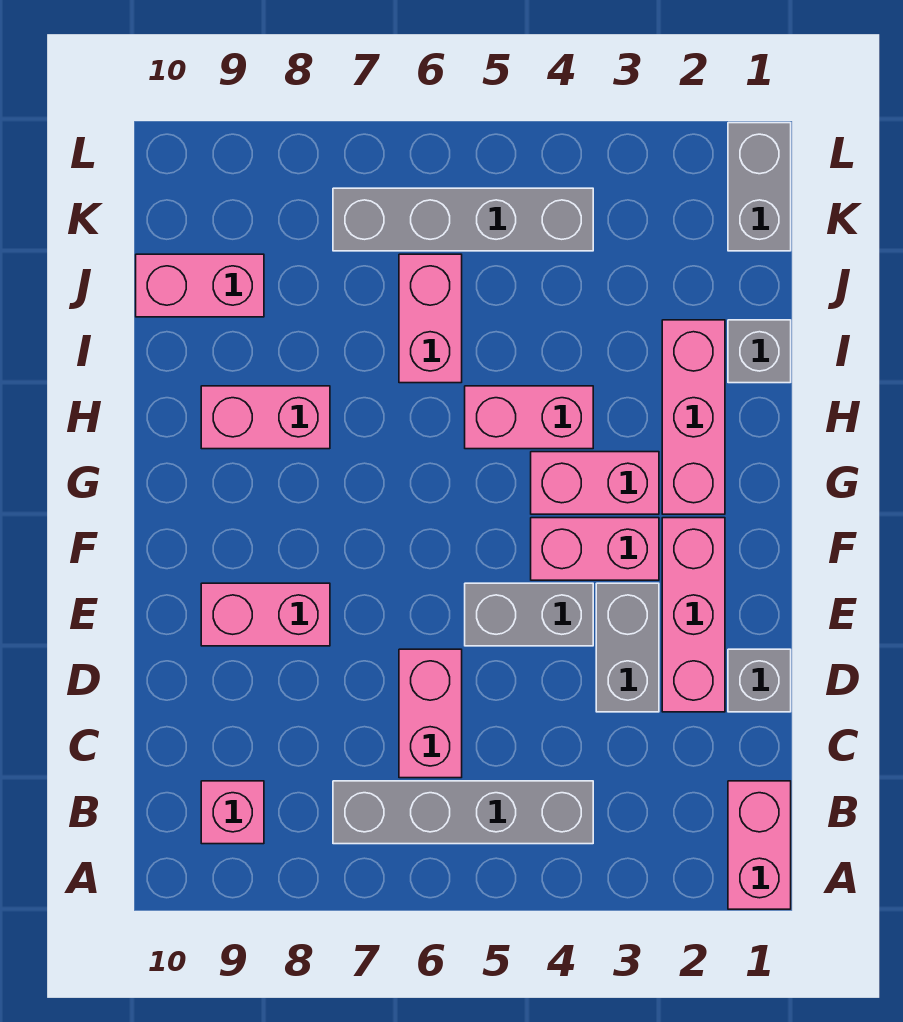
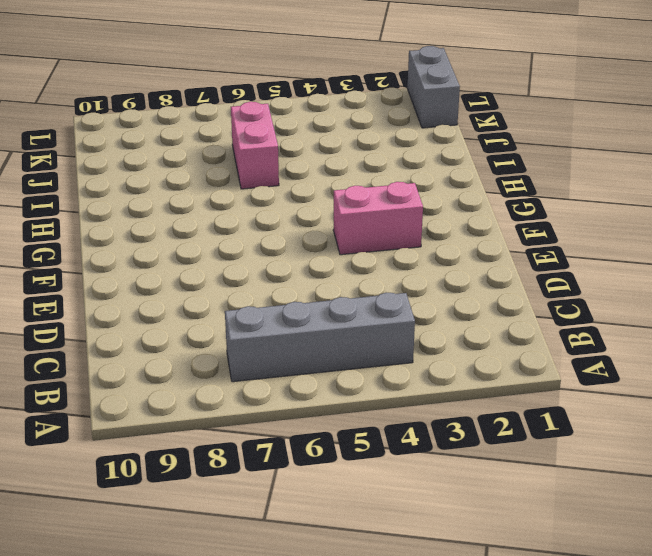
none -> pink 1x2 brick [728,781,791,909]
none -> pink 1x1 brick [201,781,264,844]
none -> pink 1x2 brick [399,649,462,778]

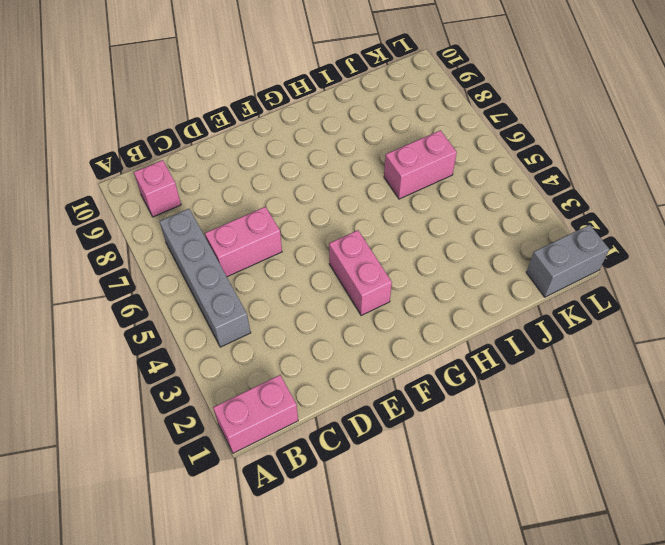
none -> grey 1x1 brick [728,649,791,712]
none -> pink 1x3 brick [662,518,725,712]
none -> grey 1x2 brick [596,583,659,712]

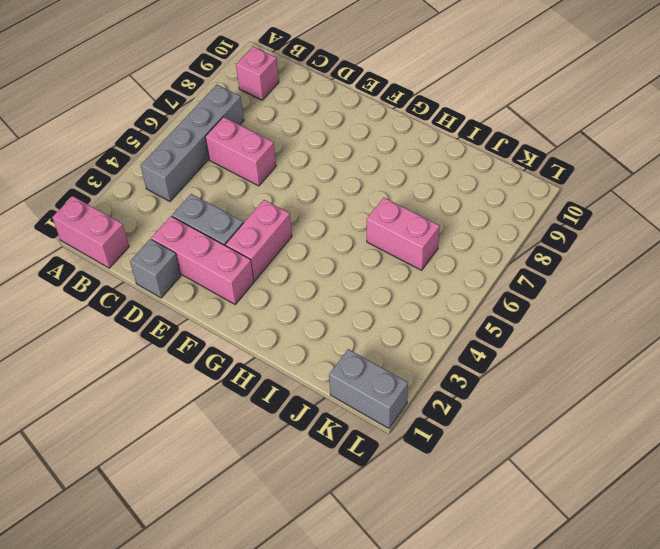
none -> grey 1x2 brick [465,583,593,646]
none -> pink 1x2 brick [201,583,330,646]
none -> pink 1x3 brick [662,320,725,514]

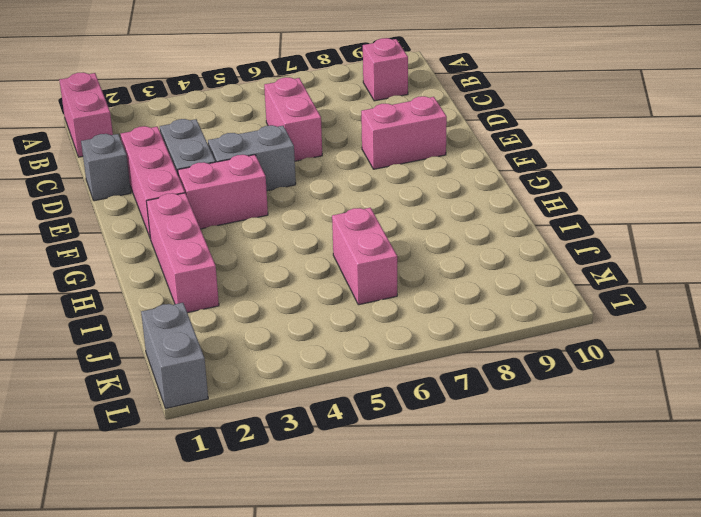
none -> grey 1x4 brick [333,781,593,844]
none -> pink 1x2 brick [531,452,659,514]
none -> pink 1x2 brick [465,386,593,449]

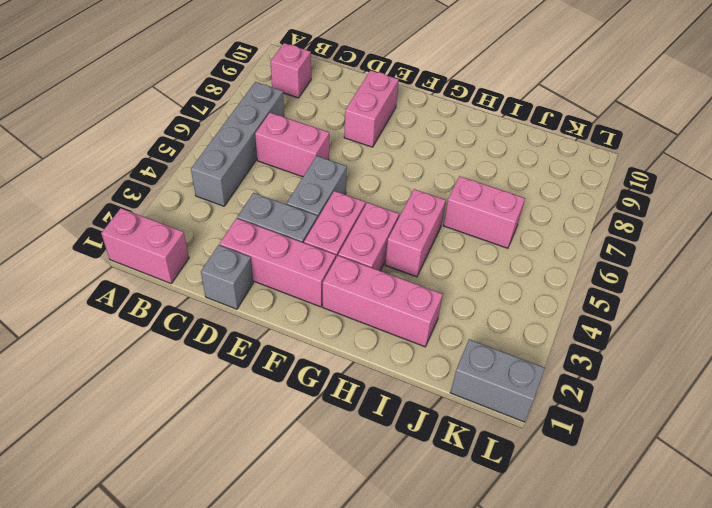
none -> pink 1x2 brick [201,386,330,449]
none -> grey 1x1 brick [728,320,791,383]
none -> pink 1x2 brick [136,254,264,317]

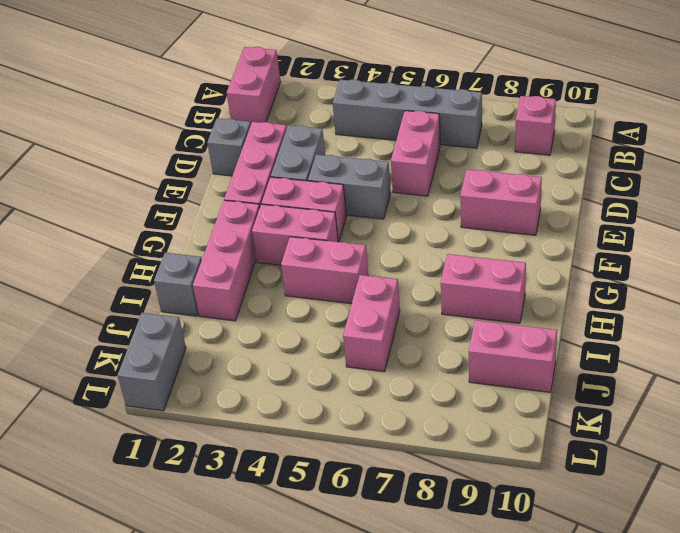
none -> grey 1x4 brick [333,188,593,251]

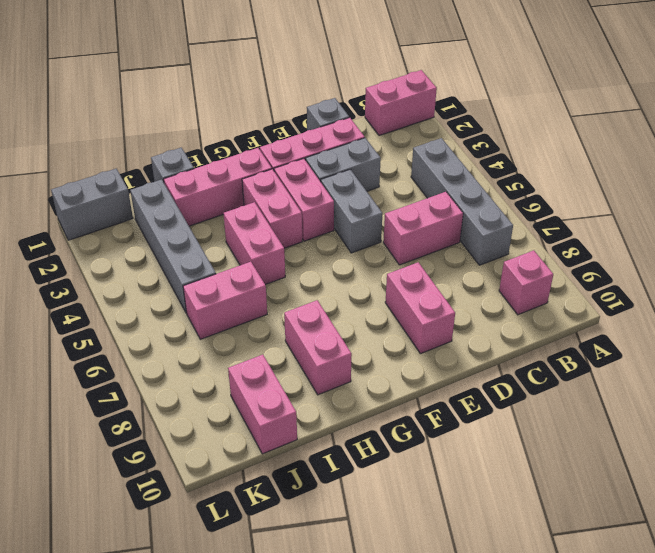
grey 1x4 brick [130,180,216,313] -> grey 1x4 brick moved to [333,188,593,251]

